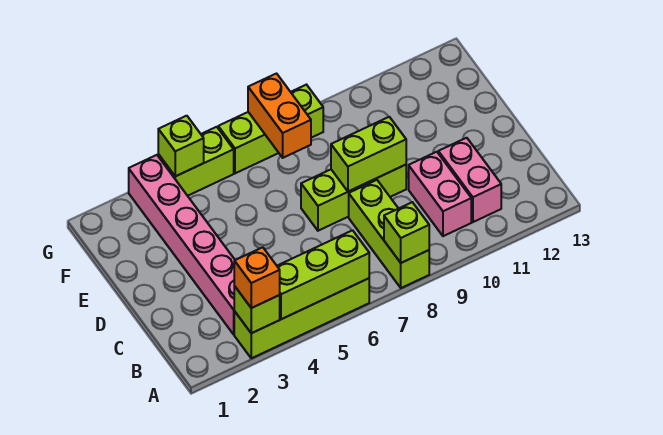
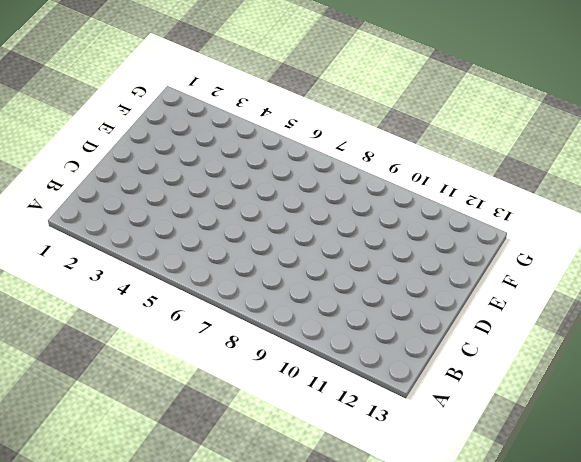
none -> lime 1x4 brick [234,278,369,358]
none -> lime 1x3 brick [349,180,429,288]
none -> pink 1x6 brick [129,155,235,334]

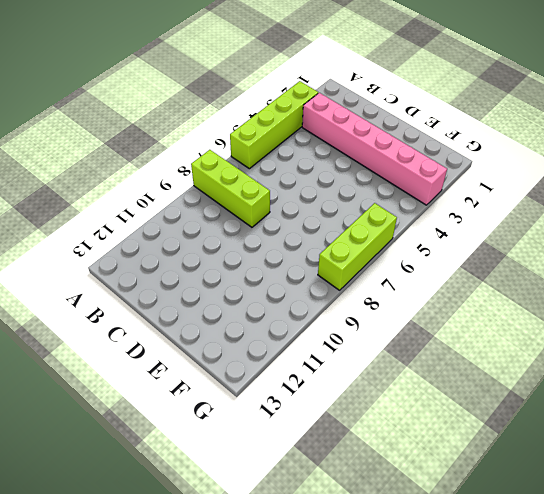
none -> pink 1x2 brick [409,152,471,236]
none -> pink 1x2 brick [438,138,501,222]
none -> lime 1x3 brick [301,165,406,231]

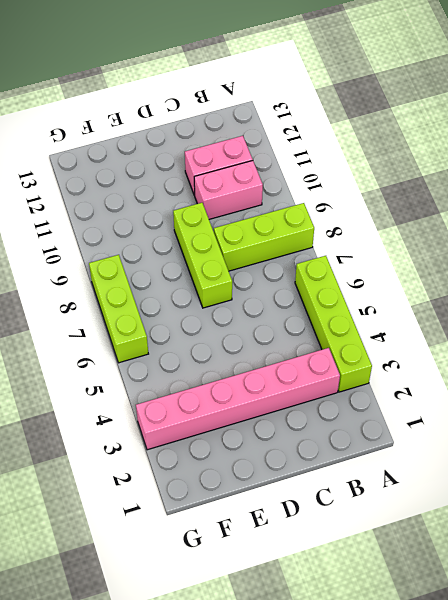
none -> lime 1x2 brick [158,127,234,196]
none -> lime 1x1 brick [234,286,280,333]
none -> lime 1x3 brick [277,230,369,319]

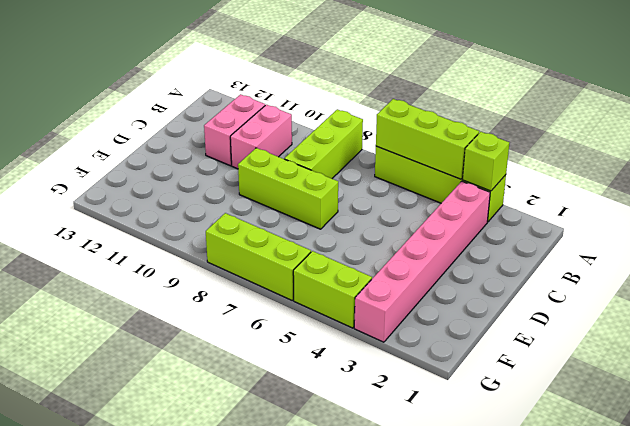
none -> lime 1x1 brick [384,202,429,263]
none -> lime 1x2 brick [331,117,406,191]
none -> orange 1x2 brick [248,74,311,158]

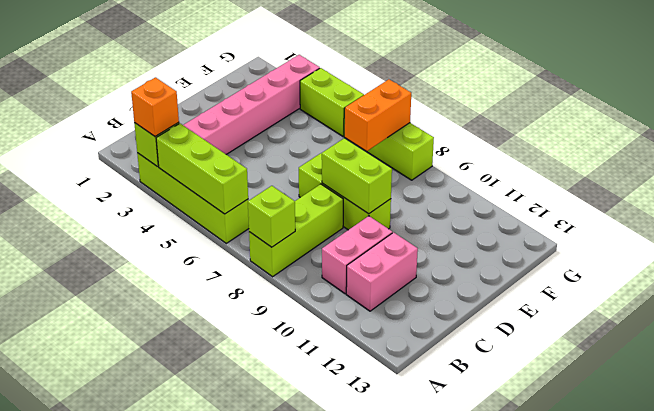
none -> lime 1x1 brick [158,116,204,176]

